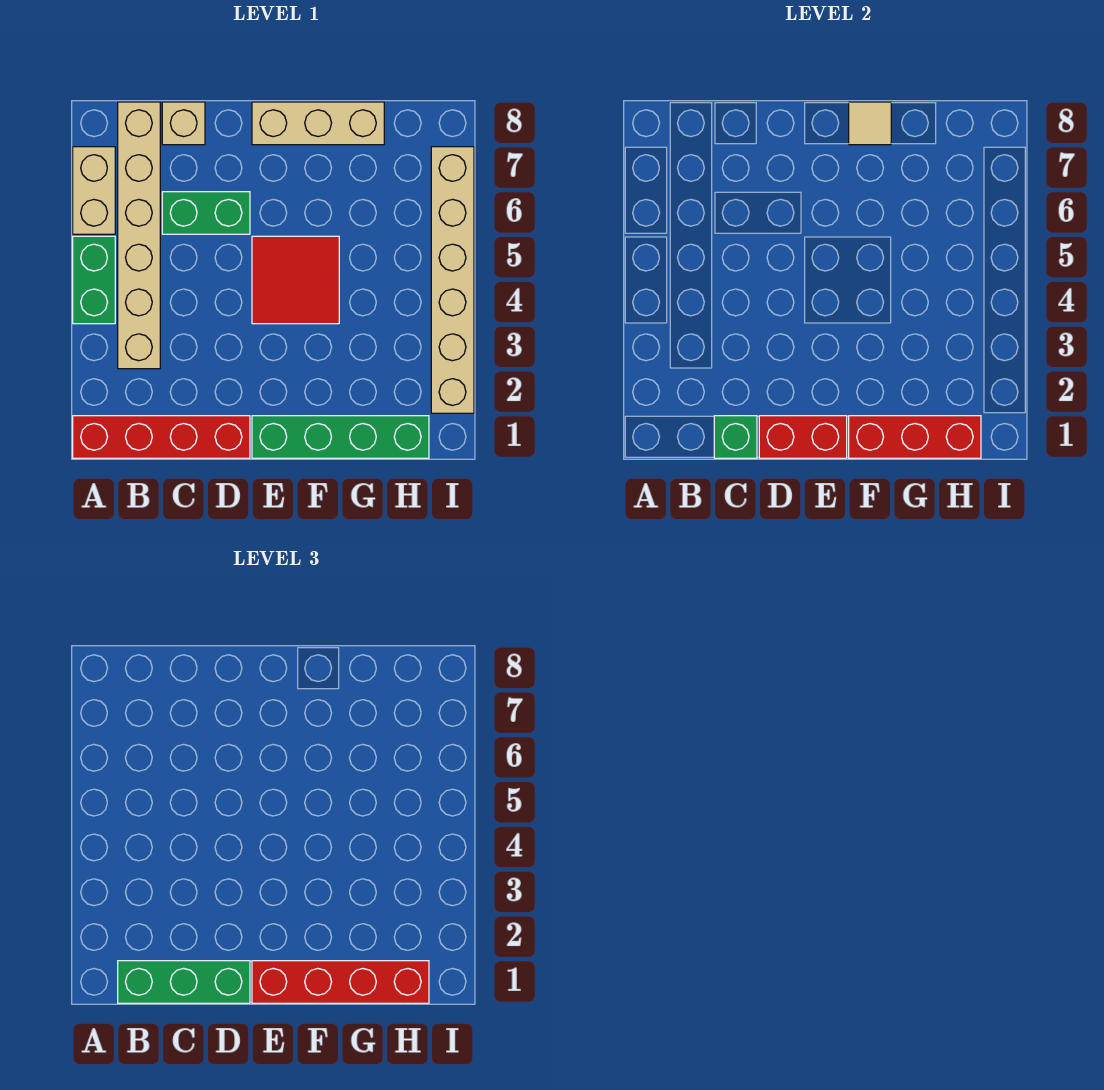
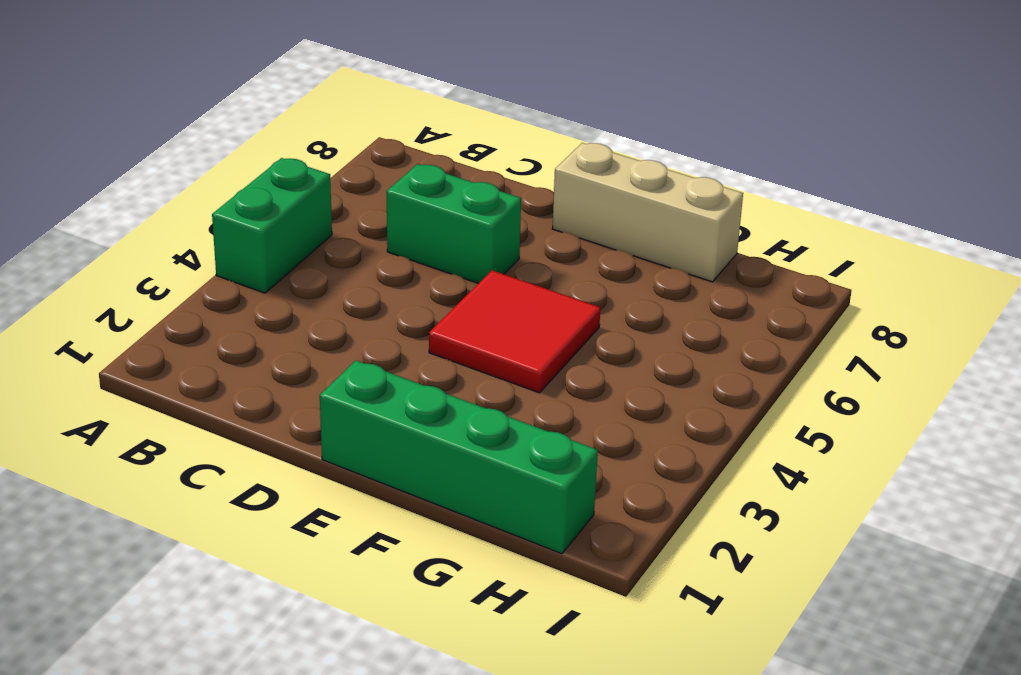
none -> red 1x4 brick [73,416,250,458]
none -> tan 1x2 brick [73,147,115,234]
none -> tan 1x6 brick [118,102,160,369]

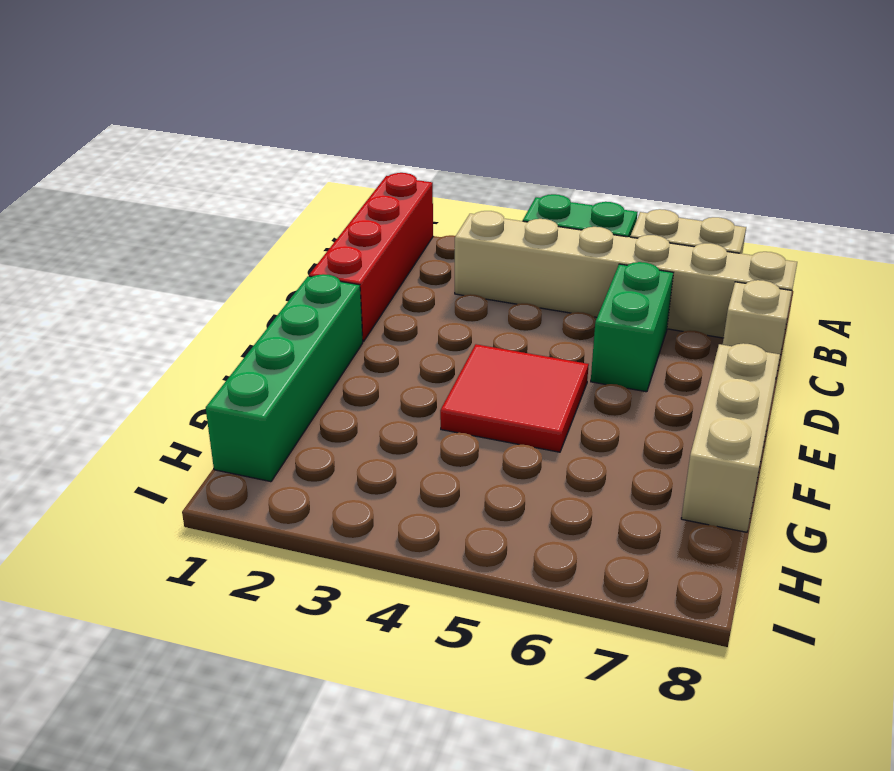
none -> tan 1x6 brick [431,147,474,413]
none -> green 1x1 brick [714,416,757,458]
none -> red 1x2 brick [759,416,847,458]

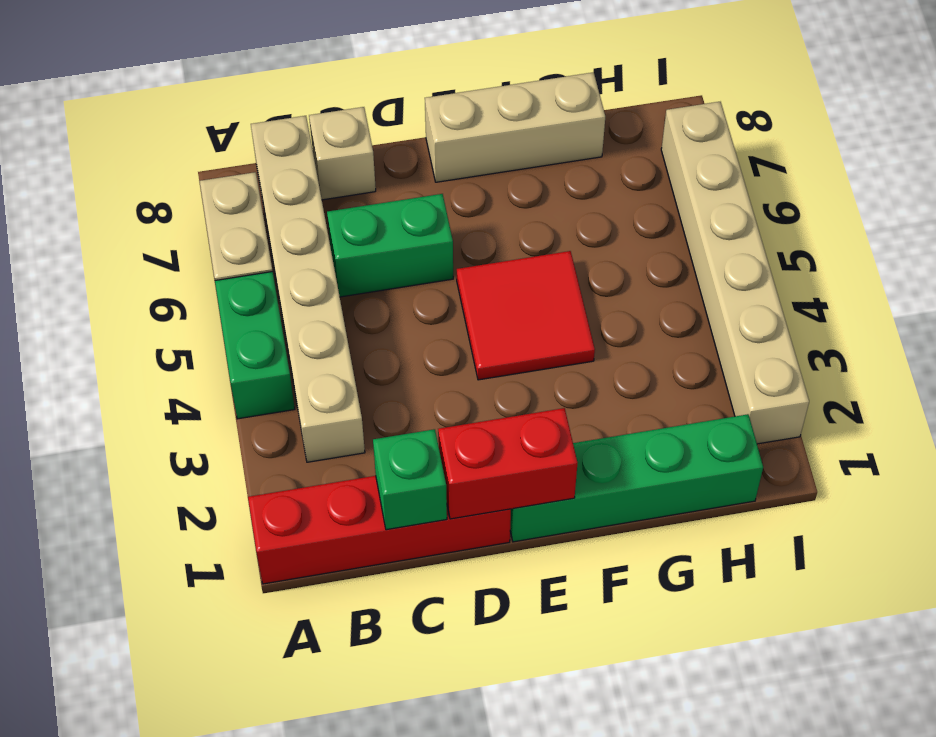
none -> red 1x3 brick [849,416,981,458]
none -> tan 1x1 tile [849,102,891,145]
none -> green 1x3 brick [118,961,250,1003]

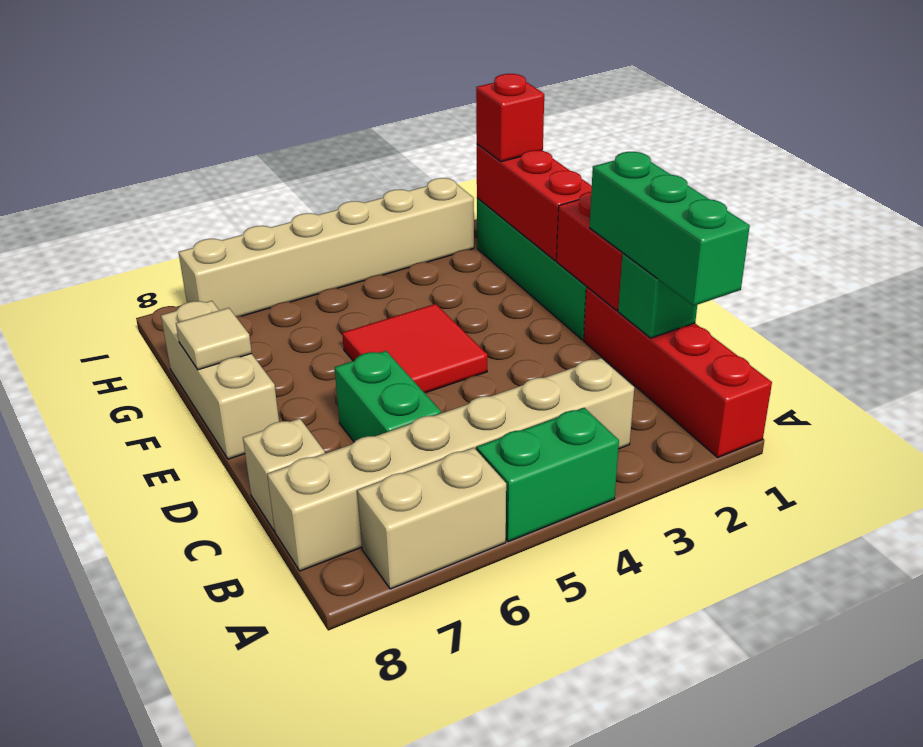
red 1x1 brick [476,74,544,162] -> red 1x4 brick [252,961,429,1003]

